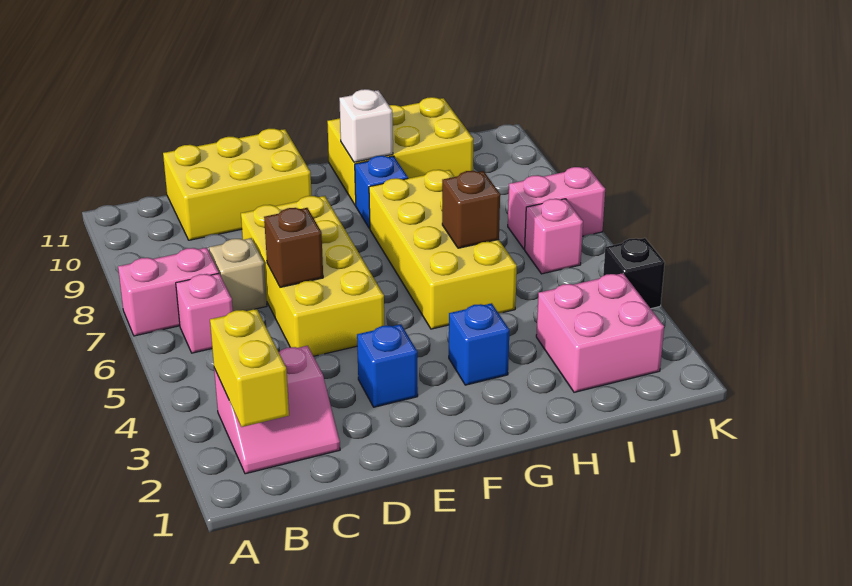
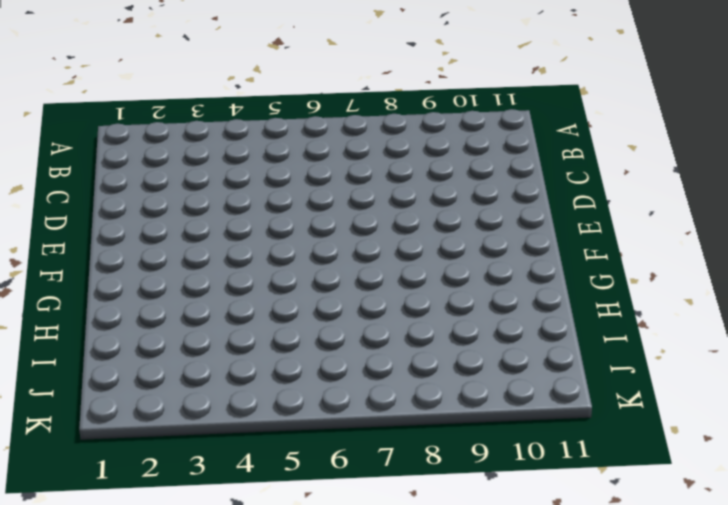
none -> pink 1x2 brick [118,248,219,336]
none -> pink 2x2 slope [214,346,340,474]
none -> pink 1x1 brick [176,273,233,353]

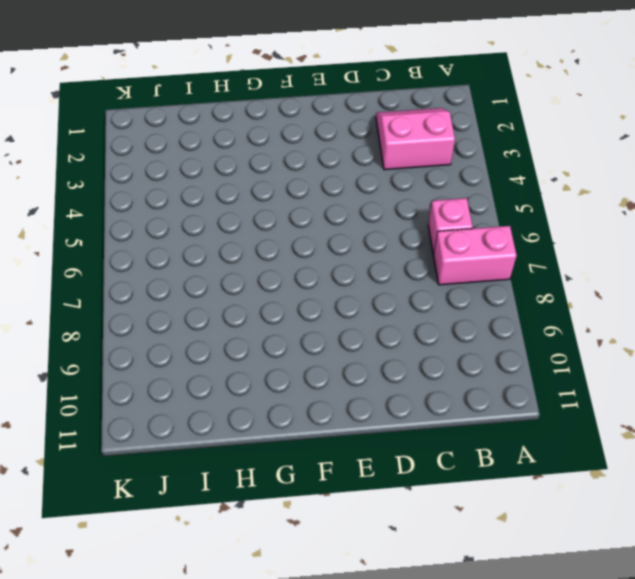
none -> tan 1x1 brick [209,238,267,311]
none -> yellow 2x3 brick [163,129,312,240]
none -> yellow 2x4 brick [241,196,384,356]

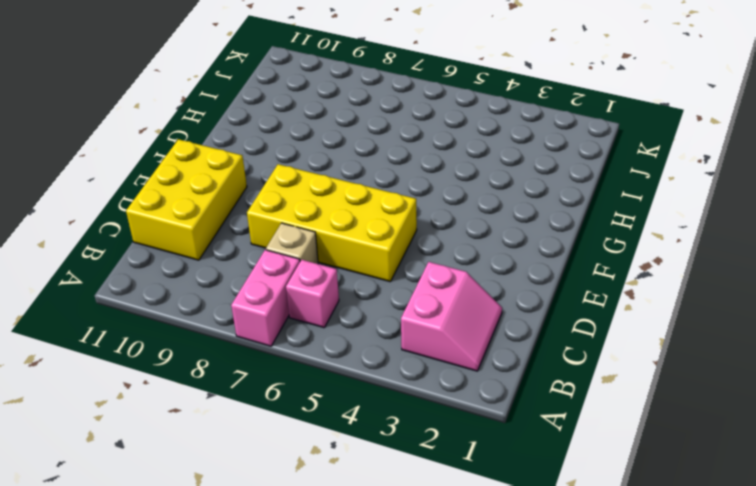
none -> blue 1x1 brick [357,324,418,407]
none -> blue 1x1 brick [449,303,509,385]
none -> yellow 2x4 brick [369,170,517,329]

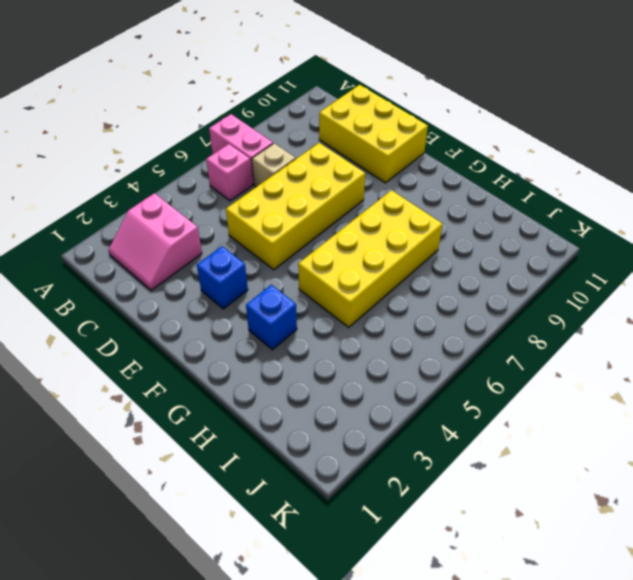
none -> blue 1x1 brick [355,156,408,229]
none -> yellow 2x3 brick [327,97,473,206]
none -> pink 2x2 brick [536,273,664,392]

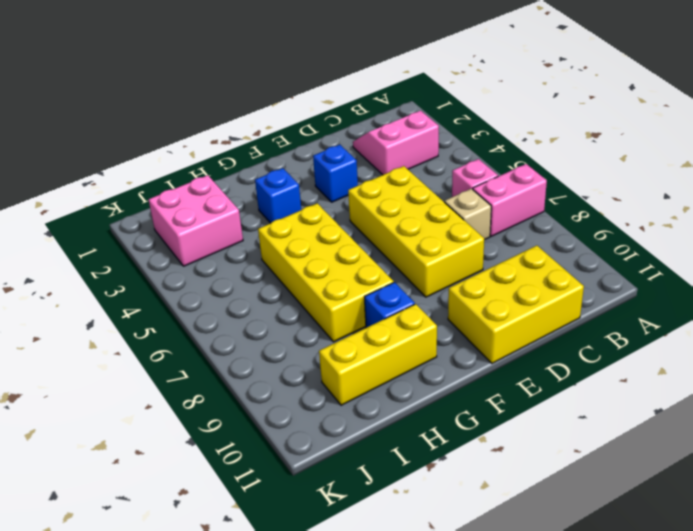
yellow 1x3 brick [319,304,437,405] -> yellow 2x3 brick [327,97,473,206]
none -> pink 1x1 brick [525,199,583,274]
none -> pink 1x2 brick [508,167,605,249]
none -> black 1x1 brick [603,238,665,309]

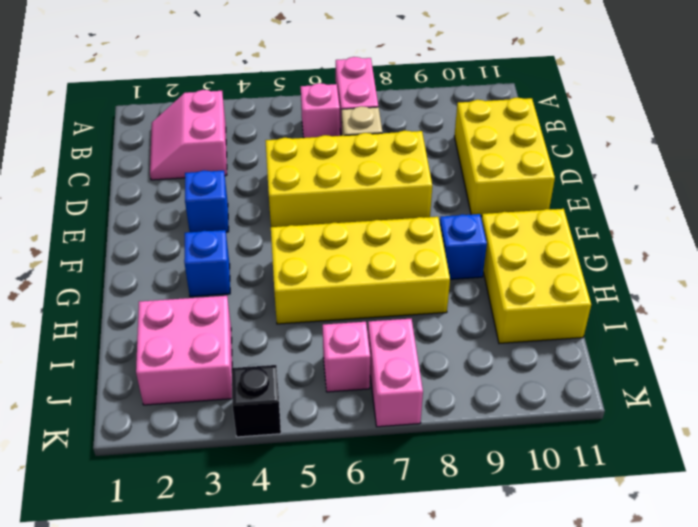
none -> yellow 1x2 brick [210,309,289,427]
none -> brown 1x1 brick [264,208,323,287]
none -> white 1x1 brick [339,89,393,162]

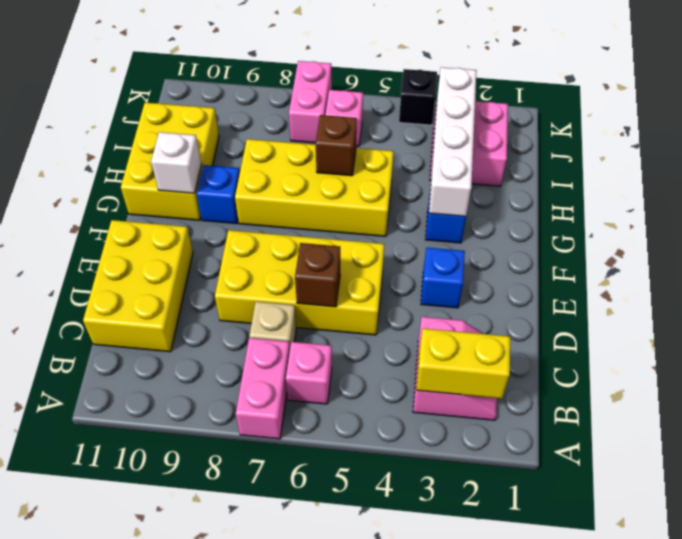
white 1x4 brick [429,67,477,216] -> none

